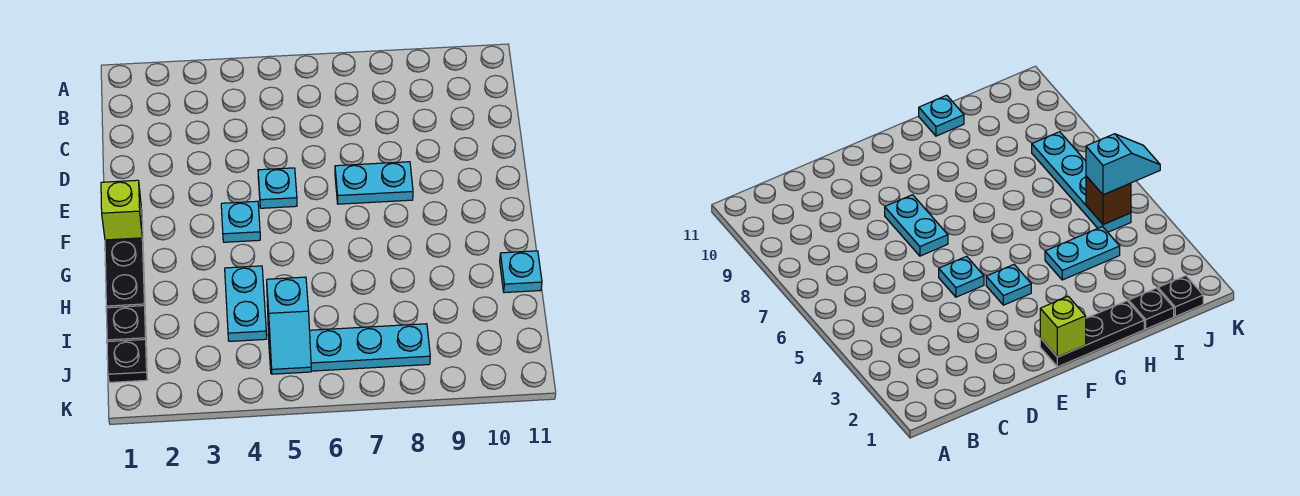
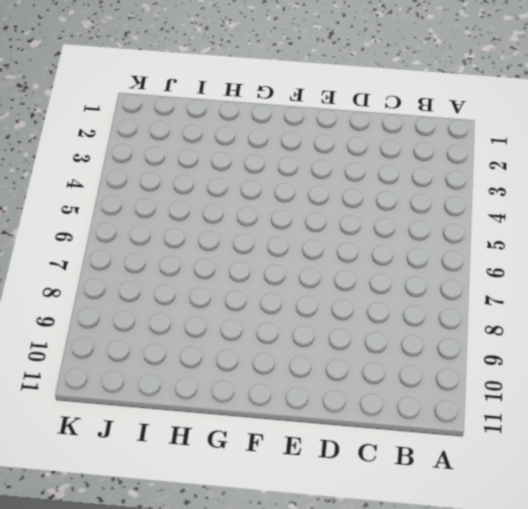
none -> cyan 1x1 plate [258,168,297,208]
none -> cyan 1x2 plate [335,162,413,204]
none -> black 1x3 plate [105,221,145,308]

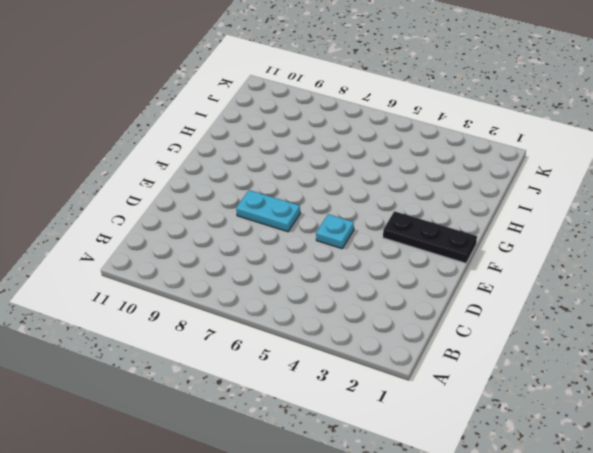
black 1x3 plate [383,211,477,263] -> black 1x3 plate turned to [105,221,145,308]
none -> cyan 1x1 plate [221,201,260,242]
none -> cyan 1x2 plate [225,266,267,341]
none -> cyan 1x1 plate [500,251,542,293]

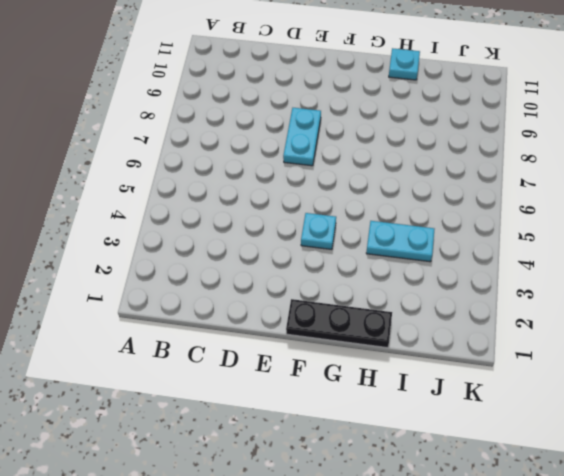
none -> cyan 1x1 plate [258,168,297,208]
none -> black 1x1 plate [106,306,146,342]
none -> black 1x1 plate [107,339,148,382]

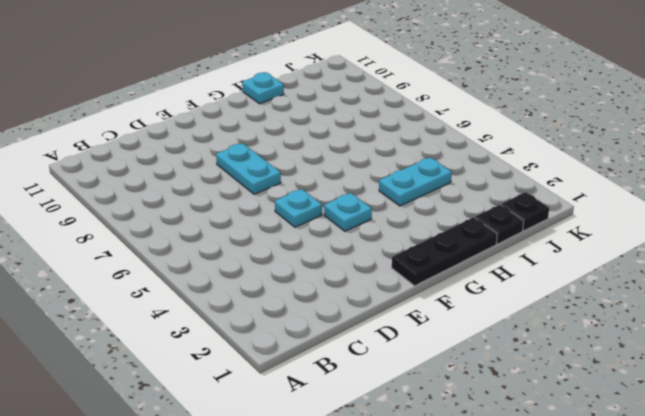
none -> cyan 1x4 plate [268,324,430,373]
none -> lime 1x1 brick [101,180,142,240]
none -> brown 1x1 brick [1086,176,1131,225]

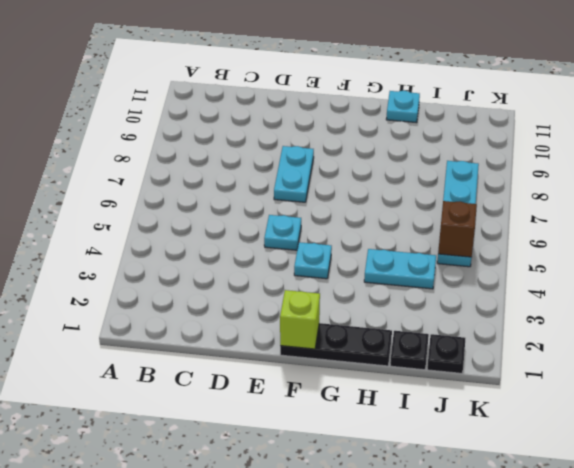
none -> cyan 1x2 slope [267,277,311,374]

